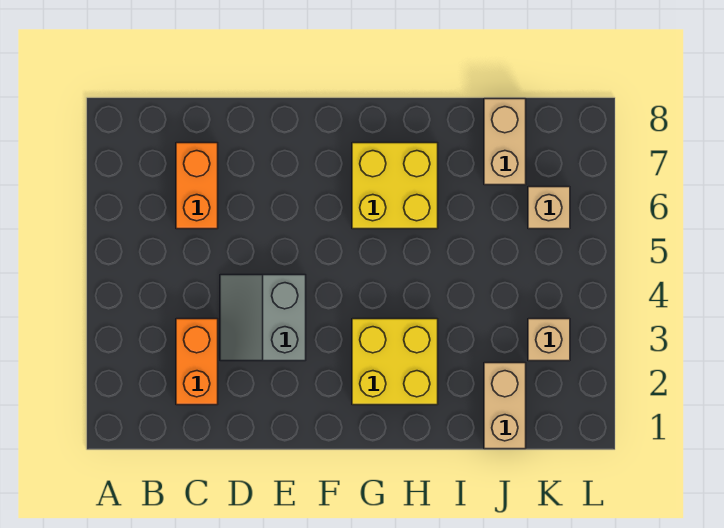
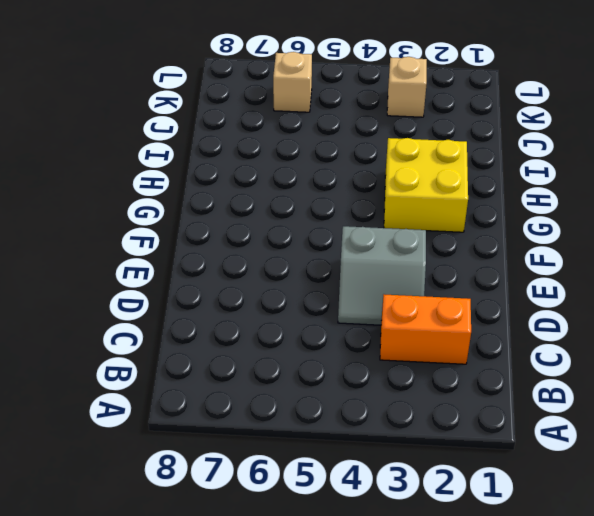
none -> orange 1x2 brick [176,143,218,229]
none -> yellow 2x2 brick [352,143,438,229]

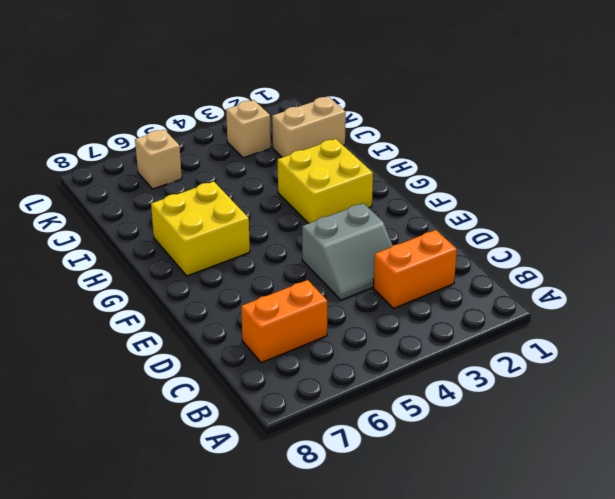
none -> tan 1x2 brick [484,99,526,185]

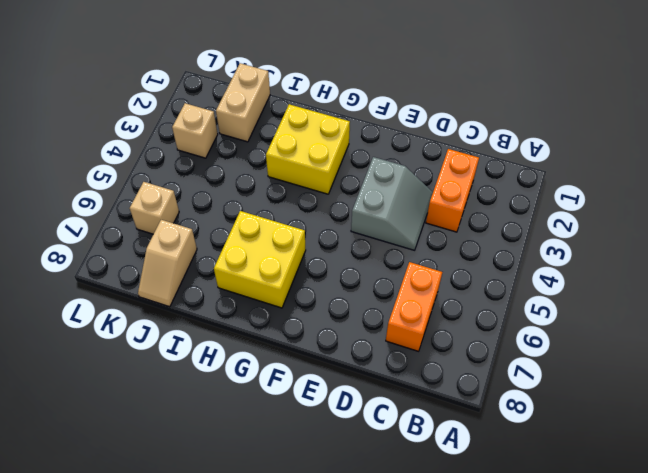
tan 1x2 slope [138,220,197,307] -> tan 1x2 brick [484,99,526,185]

